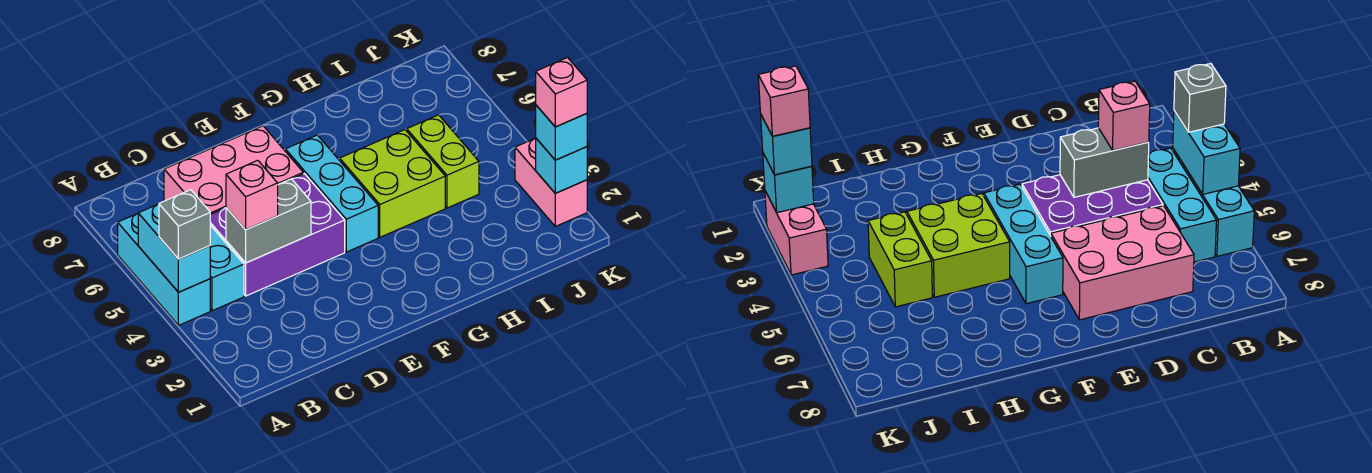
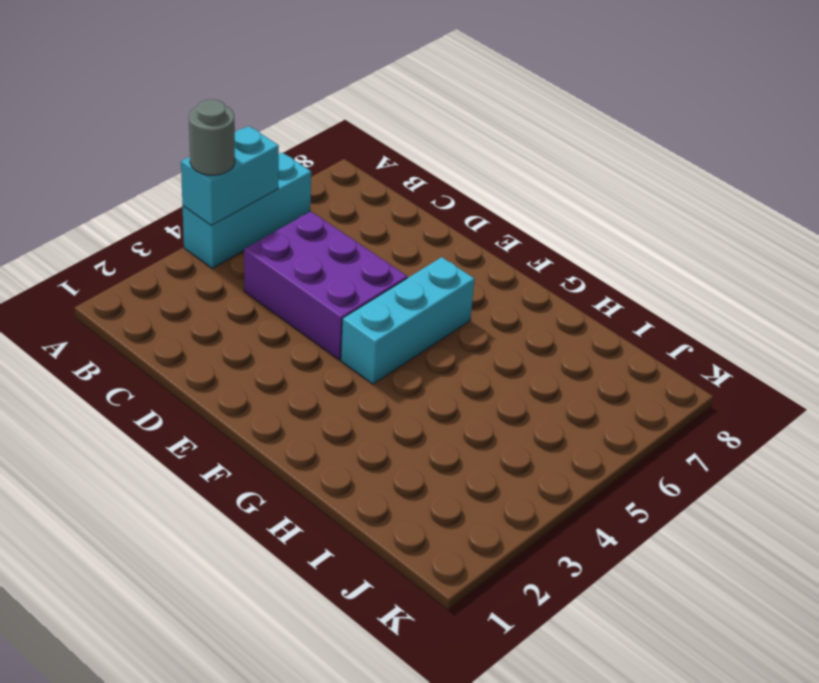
grey 1x1 round brick [189,99,235,175] -> grey 1x1 brick [159,190,210,259]
none -> cyan 1x3 brick [210,225,244,311]
none -> pink 2x3 brick [164,126,303,215]
none -> lime 2x2 brick [340,130,445,237]

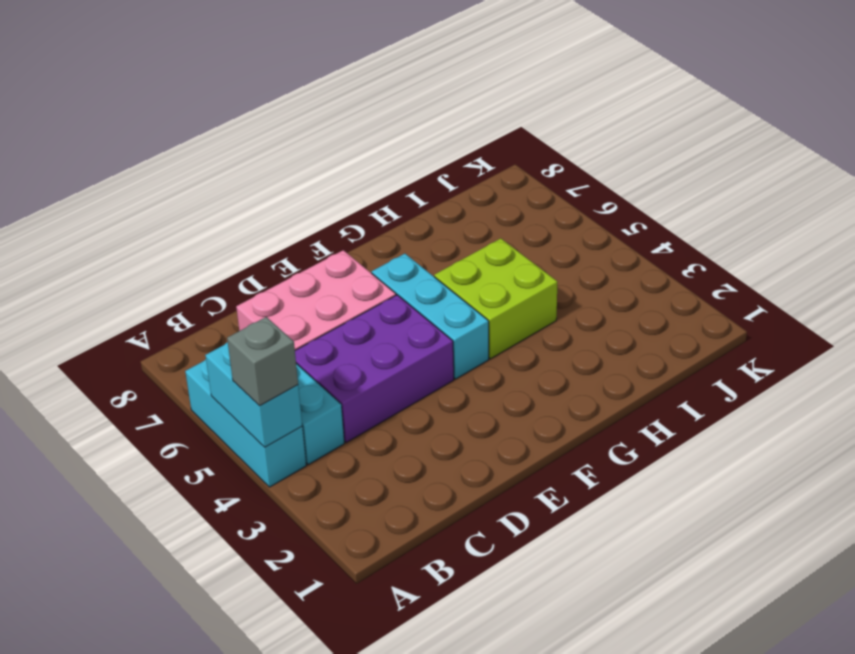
none -> lime 1x2 brick [407,115,479,208]
none -> pink 1x2 brick [515,138,587,226]
none -> grey 1x2 brick [226,179,311,263]

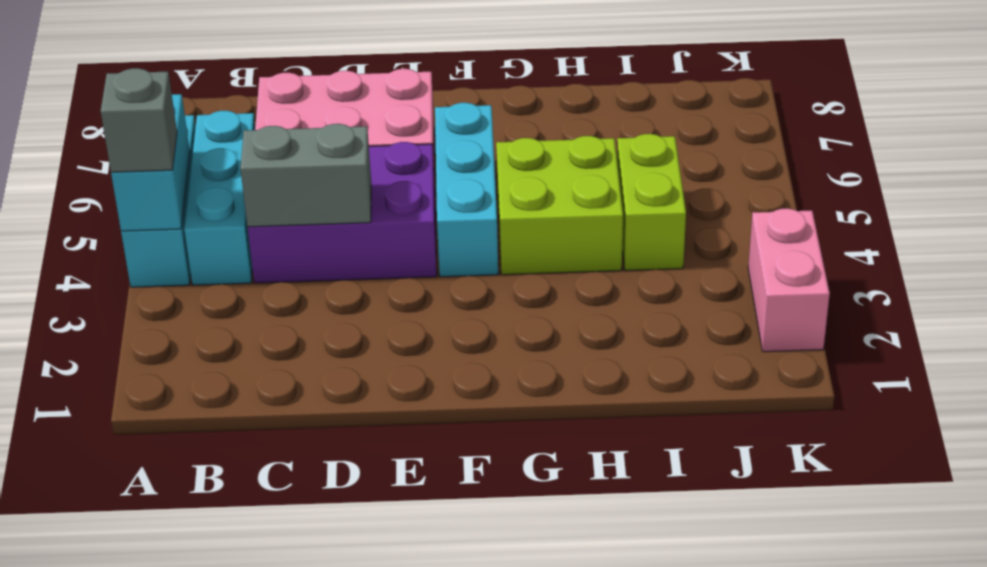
none -> cyan 1x1 brick [536,139,587,193]
none -> pink 1x1 brick [226,160,278,230]
none -> cyan 1x1 brick [536,105,587,160]

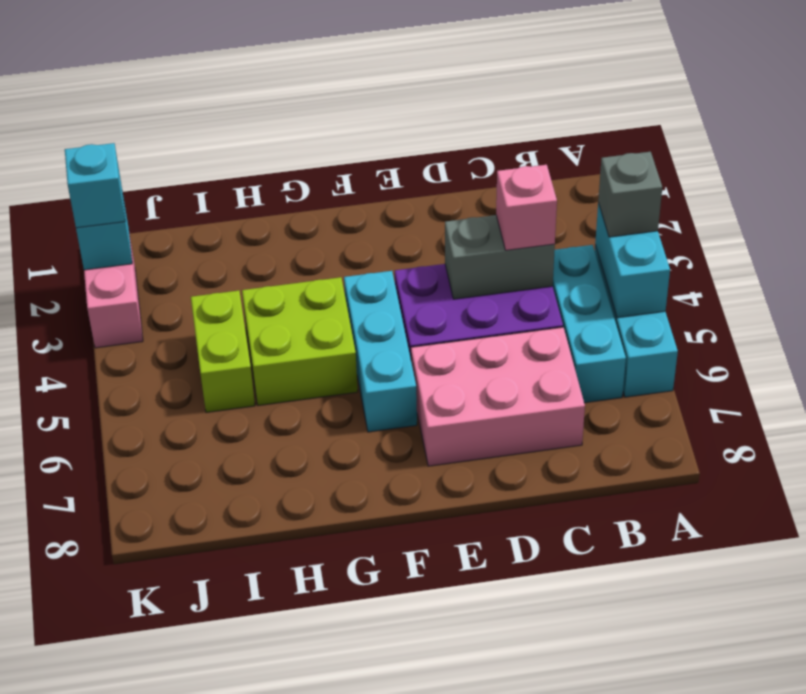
none -> pink 1x1 brick [536,58,587,127]

